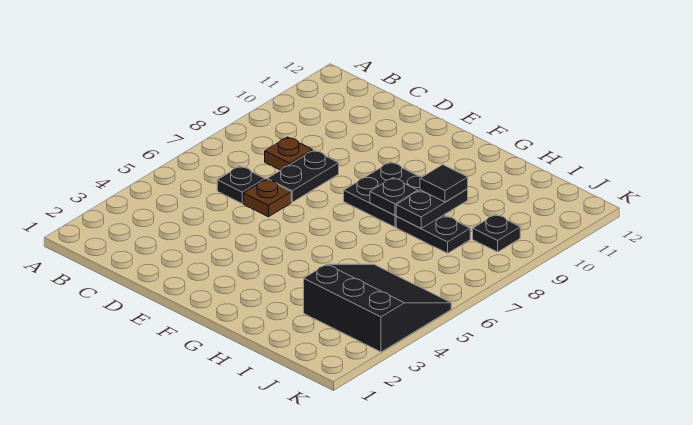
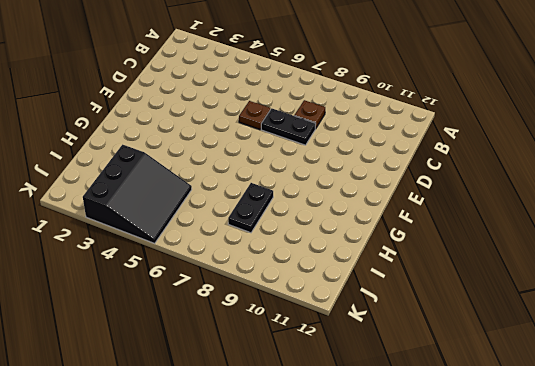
none -> black 1x1 plate [217,166,265,203]
none -> black 2x2 plate [344,162,421,227]

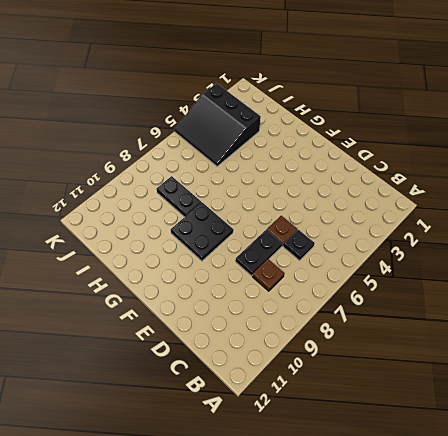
none -> black 1x1 plate [473,215,520,252]
none -> black 1x1 plate [370,178,418,215]

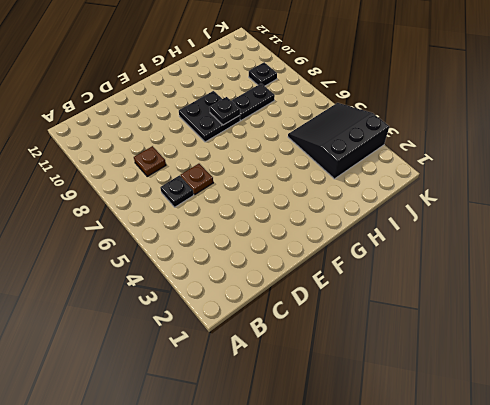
none -> black 1x2 plate [267,150,339,202]
none -> black 1x2 plate [396,189,468,228]

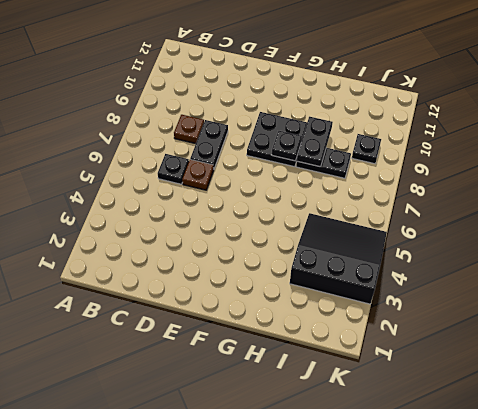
none -> black 1x1 tile [420,165,468,202]

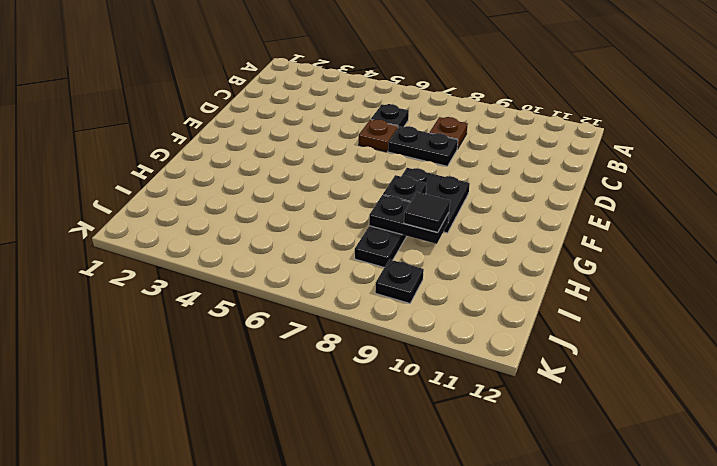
none -> black 3x3 slope [304,264,451,352]

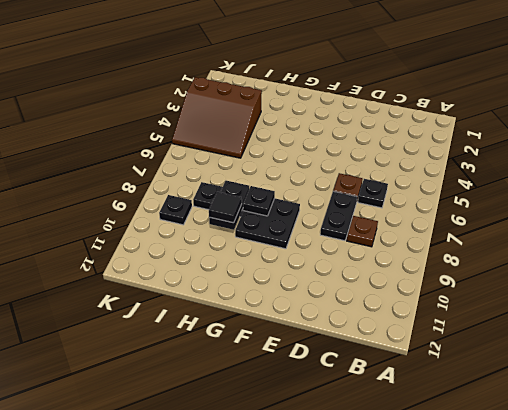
brown 3x3 slope [172,77,262,158] -> black 3x3 slope [304,264,451,352]

